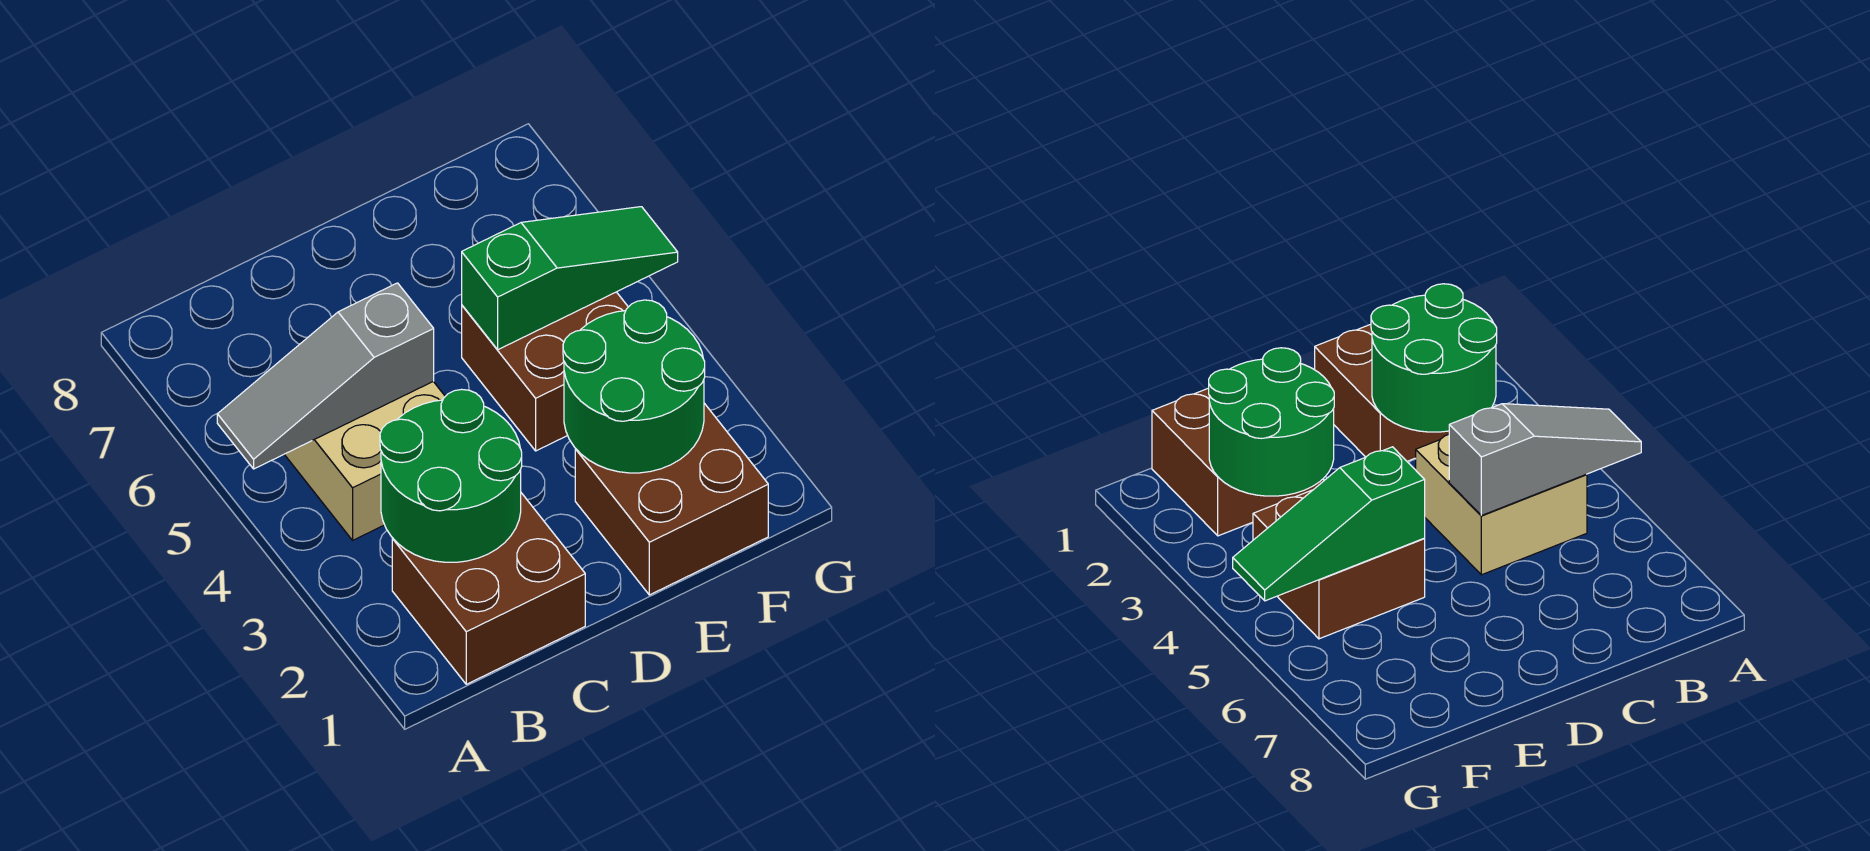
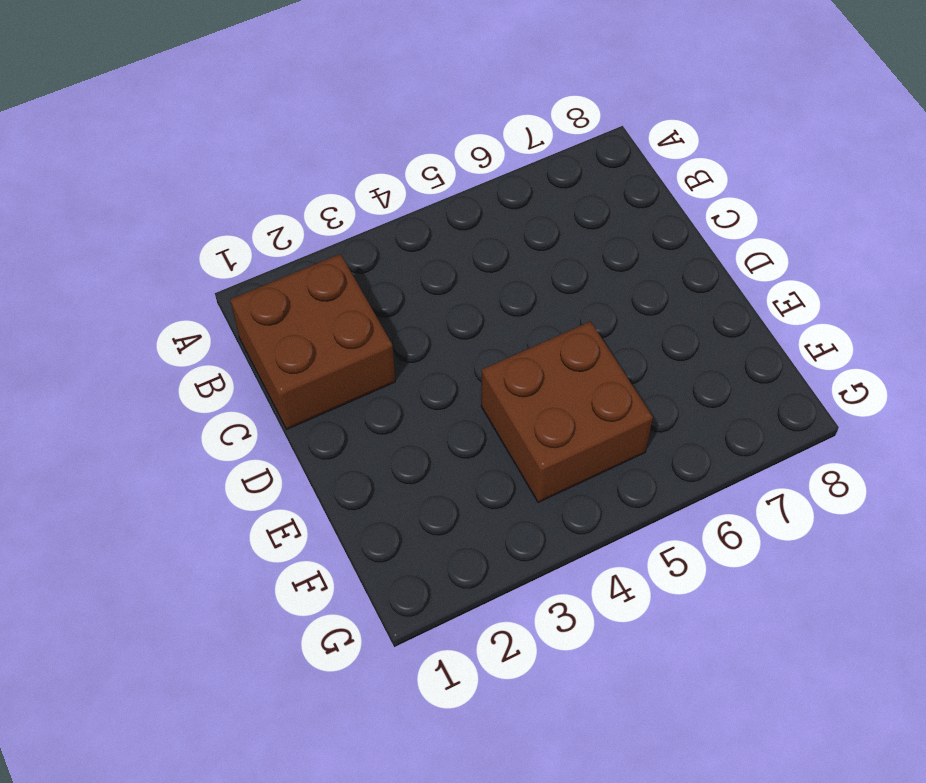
none -> tan 2x2 brick [284,382,445,540]
none -> brown 2x2 brick [575,403,768,595]

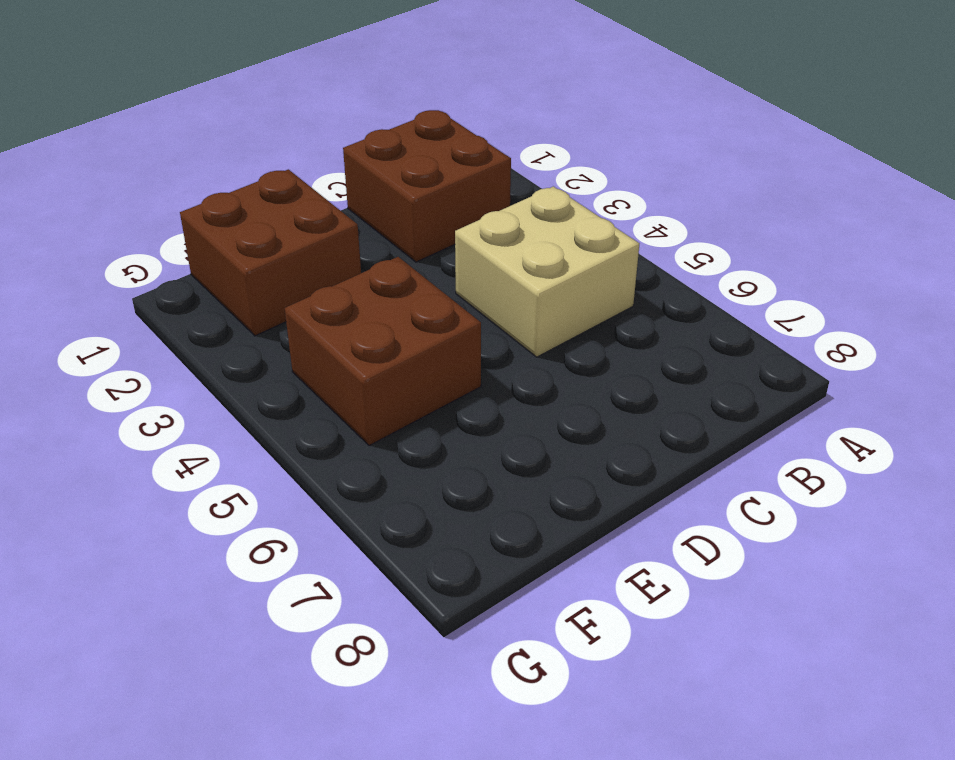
none -> grey 1x3 slope [217,283,434,469]
none -> green 2x2 round brick [380,389,522,562]

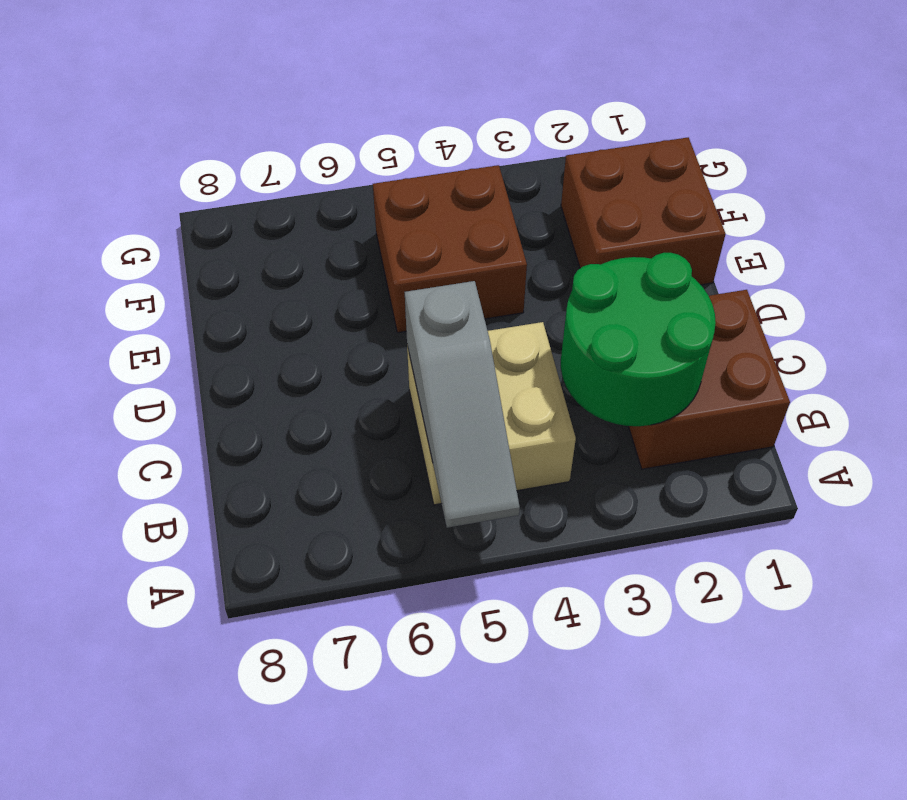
none -> green 2x2 round brick [563,300,705,473]
none -> green 1x3 slope [462,207,678,350]

